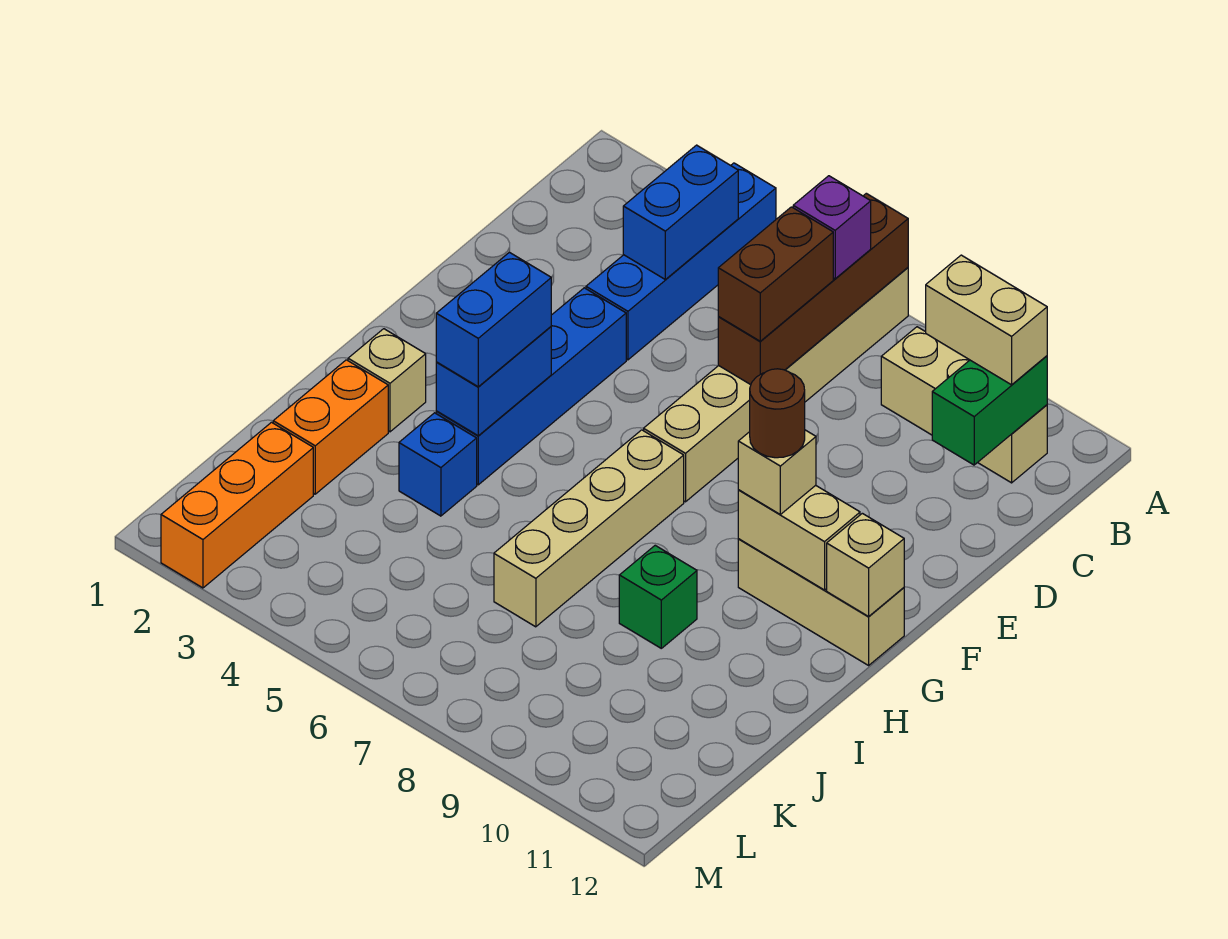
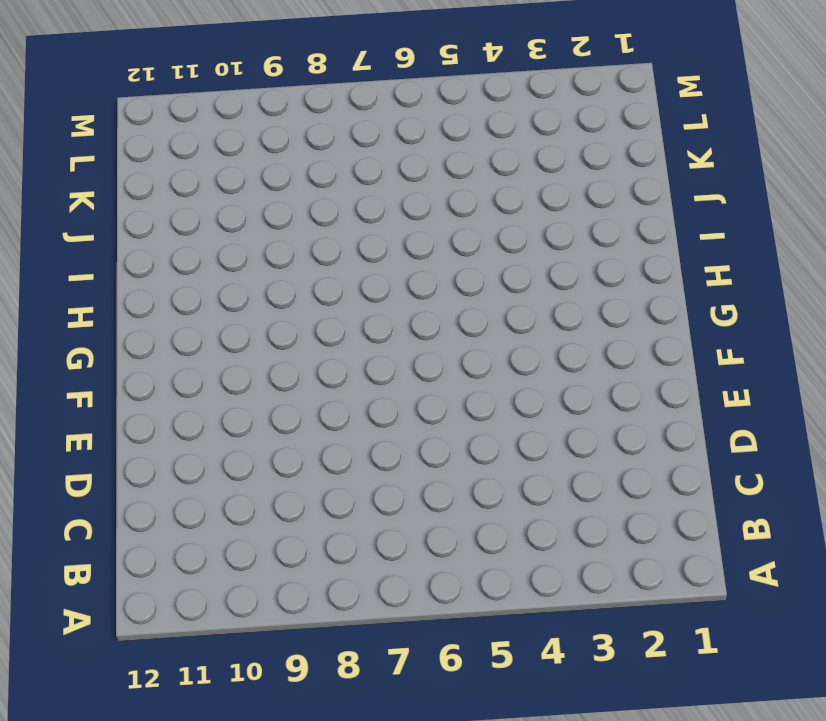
none -> blue 1x4 brick [586,163,776,360]
none -> tan 1x6 brick [644,268,908,502]
none -> tan 1x3 brick [881,327,1047,483]

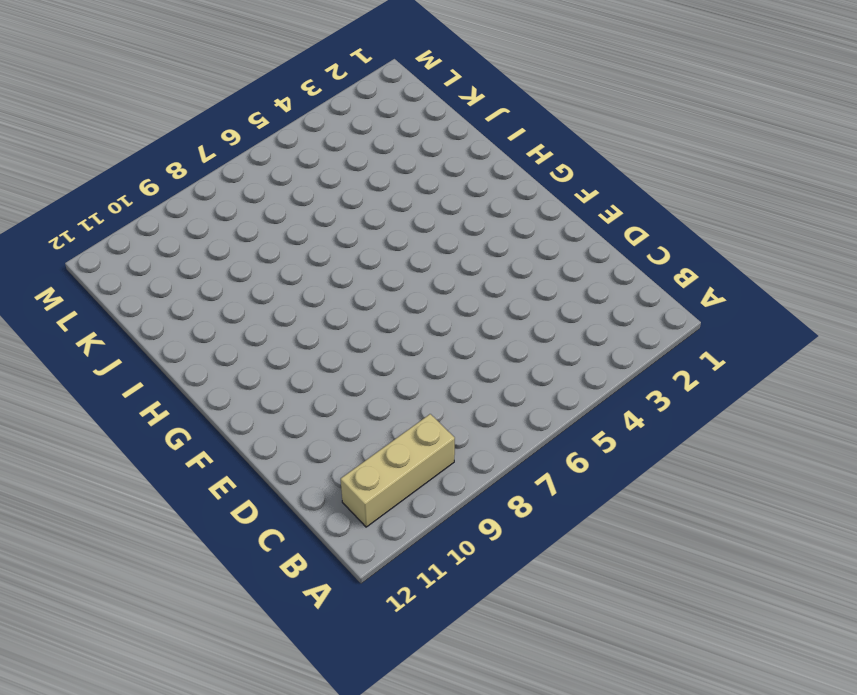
none -> blue 1x4 brick [586,163,776,360]
none -> tan 1x6 brick [644,268,908,502]
none -> blue 1x4 brick [436,288,626,485]

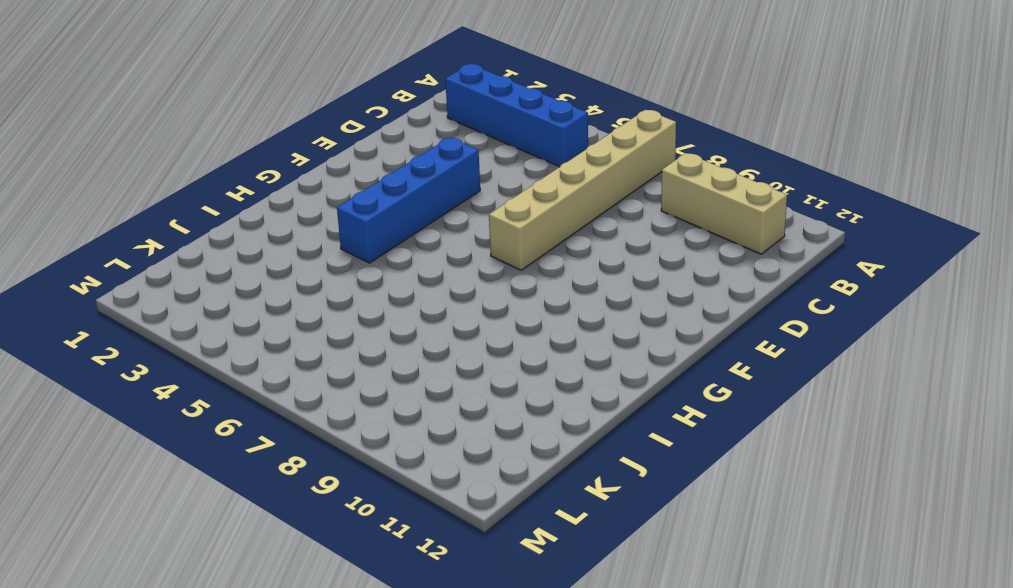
blue 1x4 brick [445,64,588,167] -> blue 1x4 brick turned to [586,163,776,360]
none -> tan 1x4 brick [494,430,684,627]
none -> tan 1x3 brick [738,539,904,665]
none -> tan 1x1 brick [348,329,426,432]

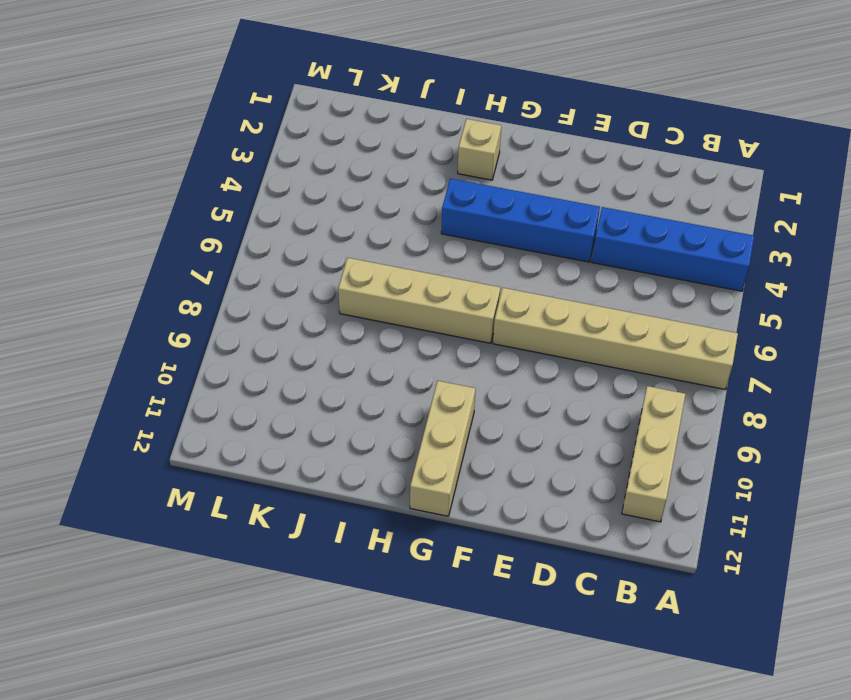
none -> orange 1x2 brick [273,360,388,494]
none -> blue 1x1 brick [399,413,477,516]
none -> green 1x1 brick [619,545,697,648]

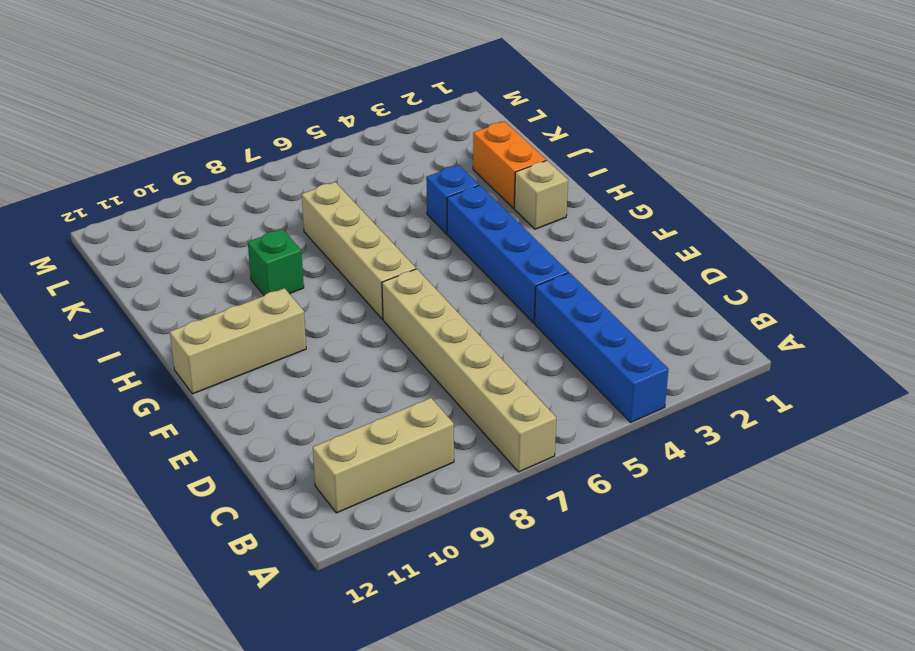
none -> orange 1x3 brick [161,422,313,588]
none -> brown 1x4 brick [718,193,908,385]
none -> blue 1x2 brick [623,145,738,279]

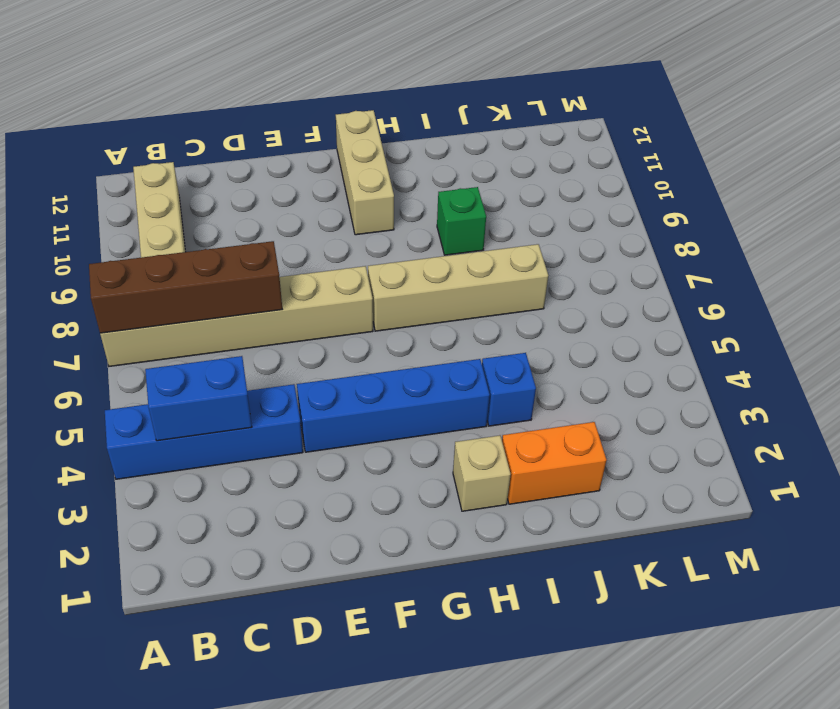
none -> orange 1x3 brick [161,422,313,588]
none -> green 1x2 brick [932,356,1047,465]
none -> blue 1x2 brick [436,327,551,436]

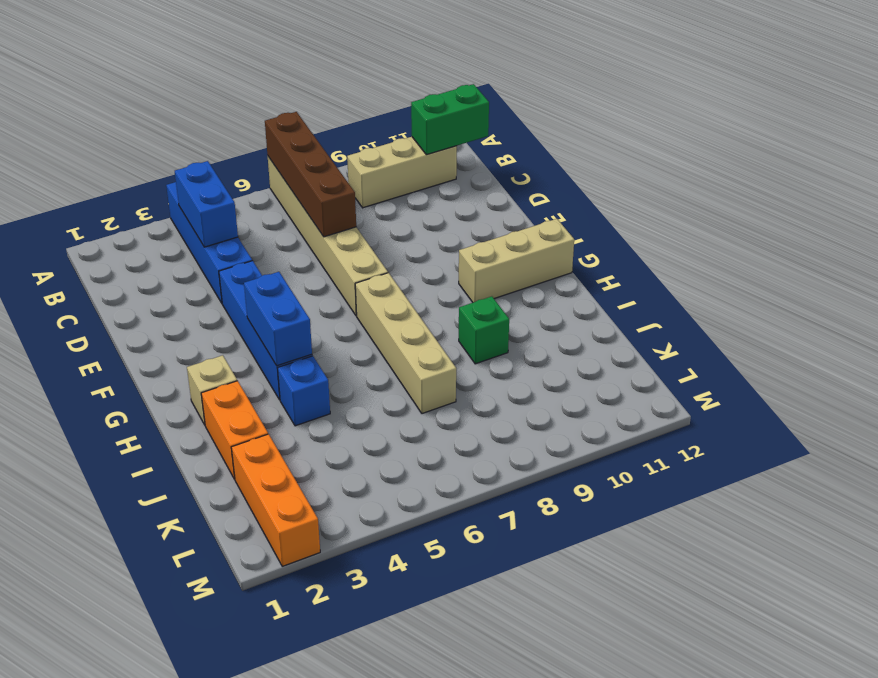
green 1x2 brick [411,84,489,155] -> green 1x2 brick turned to [932,356,1047,465]
none -> tan 1x2 brick [738,485,860,590]
none -> tan 1x1 brick [827,513,904,616]
none -> purple 1x1 brick [793,176,871,279]

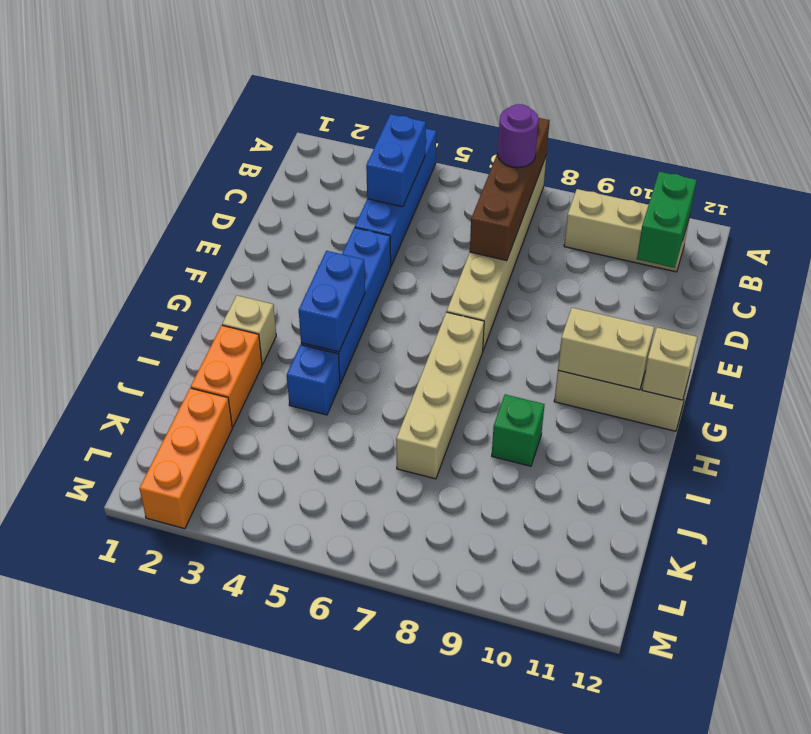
purple 1x1 round brick [498,104,539,168] -> purple 1x1 brick [793,176,871,279]
none -> tan 1x2 brick [926,255,1047,385]
none -> brown 1x2 brick [718,207,833,341]
none -> blue 1x2 brick [436,252,551,387]

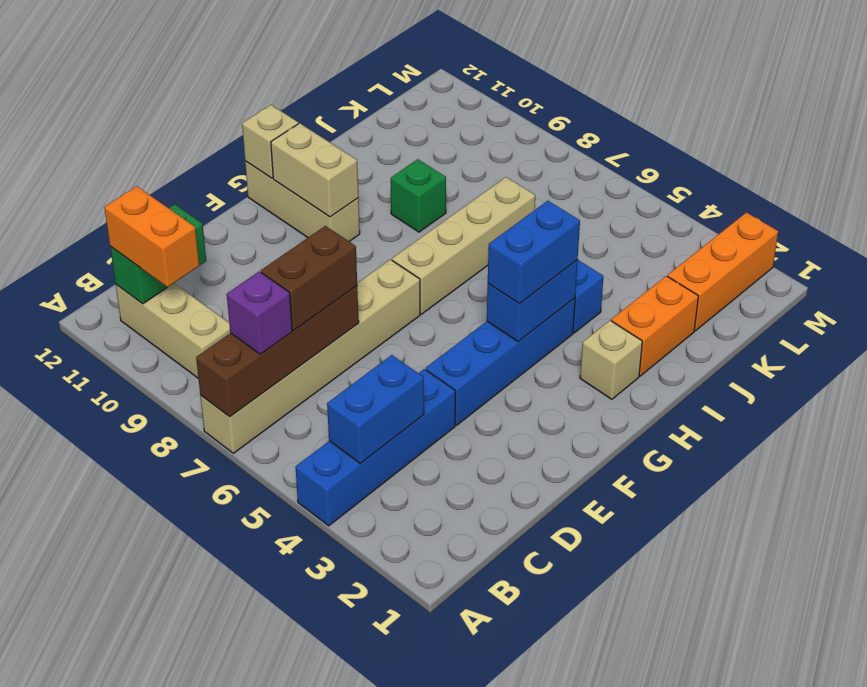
orange 1x2 brick [104,186,199,287] -> tan 1x2 brick [926,255,1047,385]
none -> tan 1x1 brick [738,430,816,514]
none -> brown 1x1 round brick [750,369,805,458]

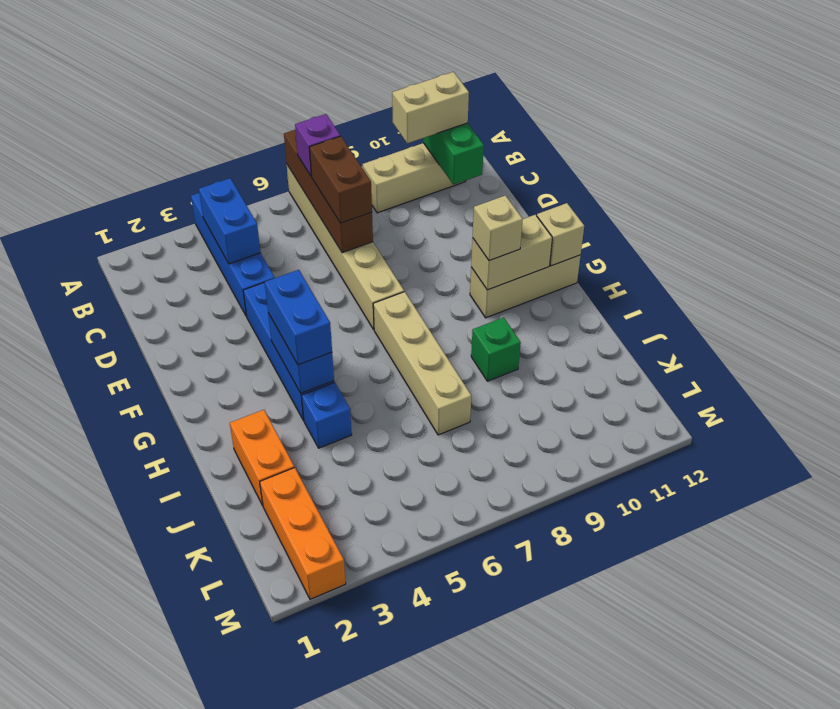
none -> tan 1x1 brick [348,329,426,432]
none -> brown 1x1 round brick [750,369,805,458]

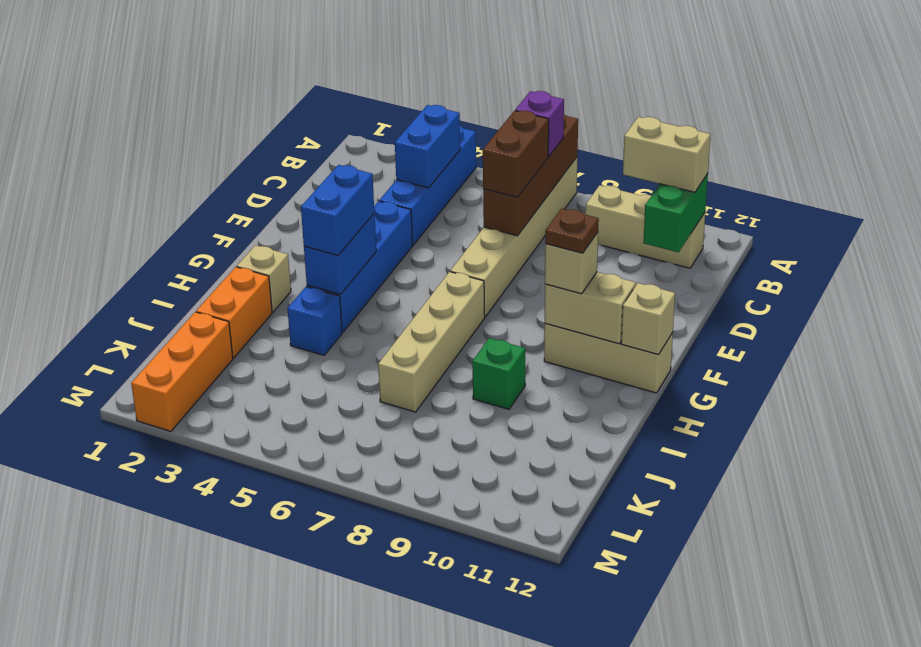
brown 1x1 plate [545,209,599,253] -> brown 1x1 round brick [750,369,805,458]

